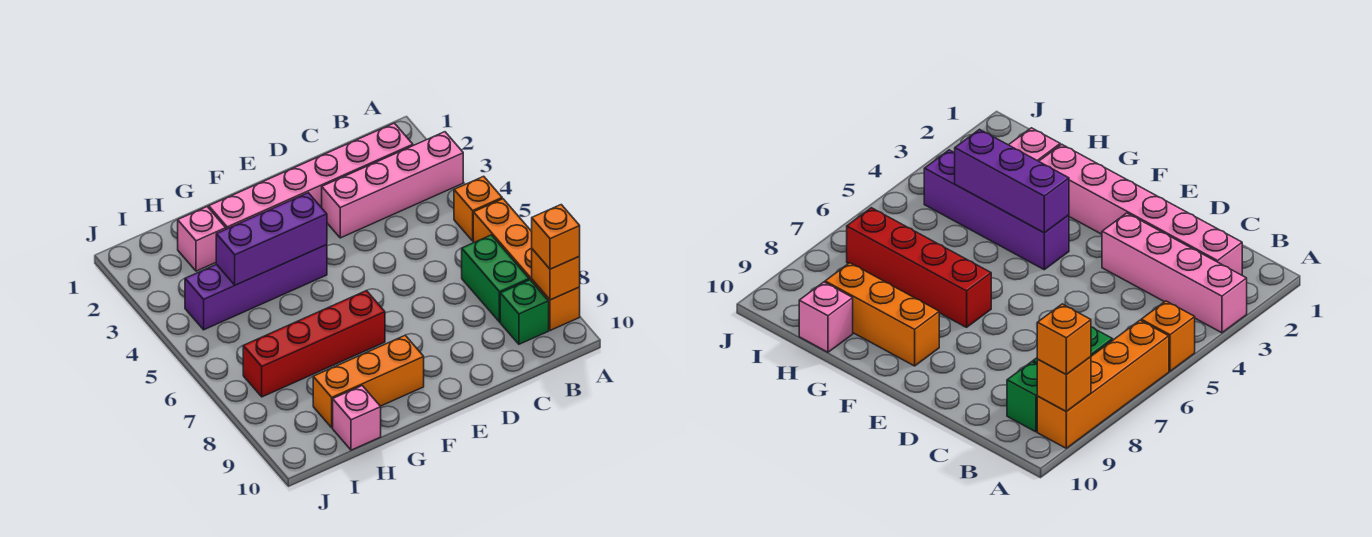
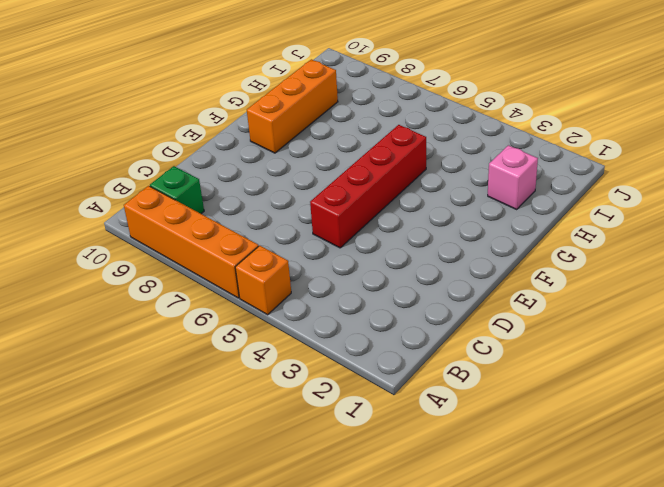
red 1x4 brick [310,125,426,248] -> red 1x4 brick moved to [243,291,385,397]
none -> pink 1x4 brick [322,132,463,238]
none -> pink 1x6 brick [209,123,413,229]
none -> green 1x2 brick [462,235,529,322]

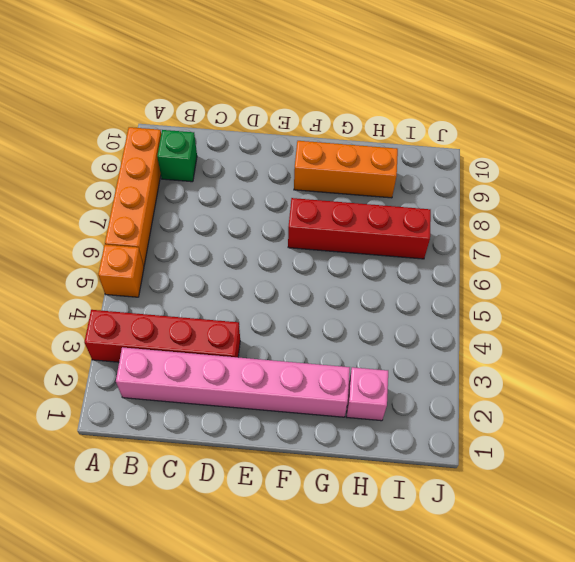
red 1x4 brick [85,310,240,362] -> pink 1x4 brick [322,132,463,238]
none -> green 1x2 brick [462,235,529,322]
none -> purple 1x4 brick [185,245,327,330]
none -> pink 1x1 brick [333,386,381,450]

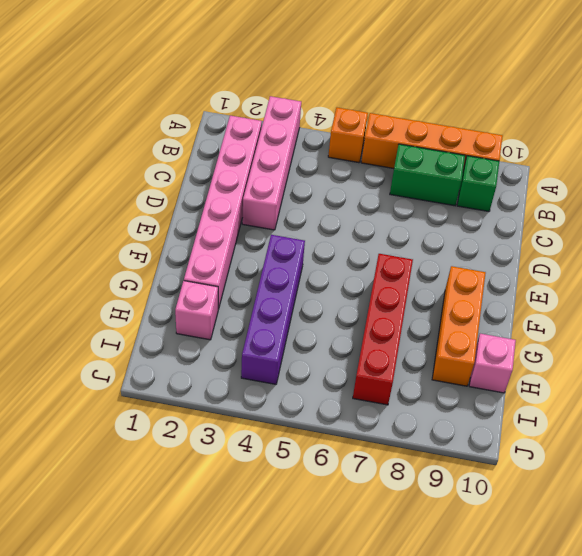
none -> orange 1x1 brick [532,249,580,300]
none -> purple 1x3 brick [216,193,327,285]
none -> orange 1x1 brick [532,205,580,269]

